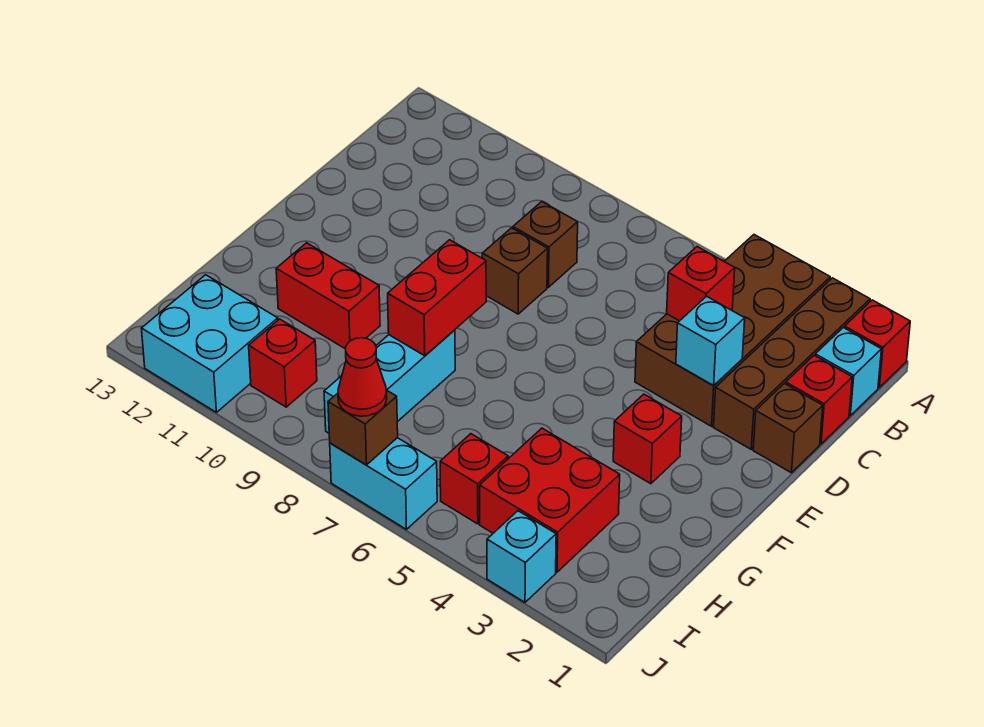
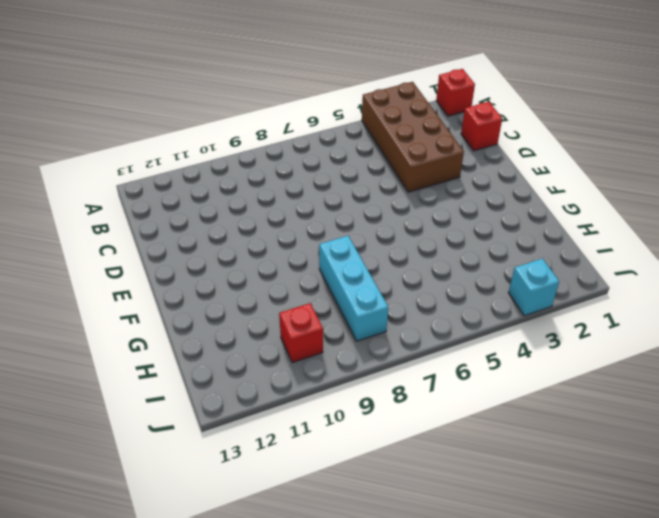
none -> brown 1x4 brick [713,278,870,449]
none -> cyan 1x1 brick [815,328,882,415]
none -> brown 1x1 brick [513,202,578,287]

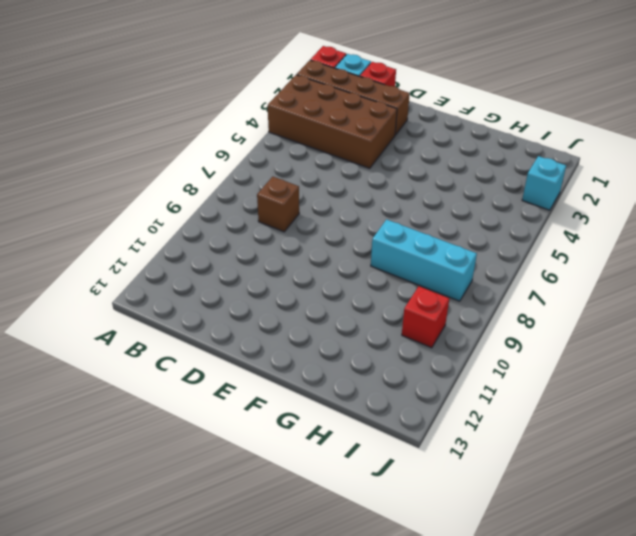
none -> brown 1x1 brick [753,383,823,473]
none -> brown 1x1 brick [482,228,548,314]
none -> red 1x1 brick [613,394,682,484]

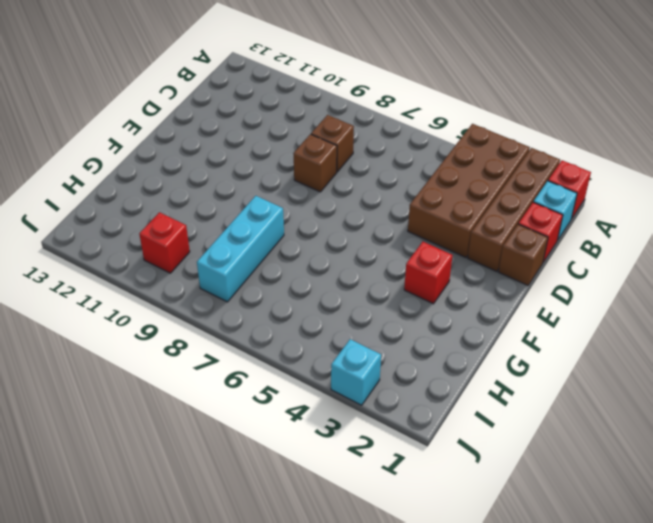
none -> red 1x2 brick [276,243,380,349]
none -> red 2x2 brick [480,428,620,572]
none -> red 1x1 brick [440,434,508,524]

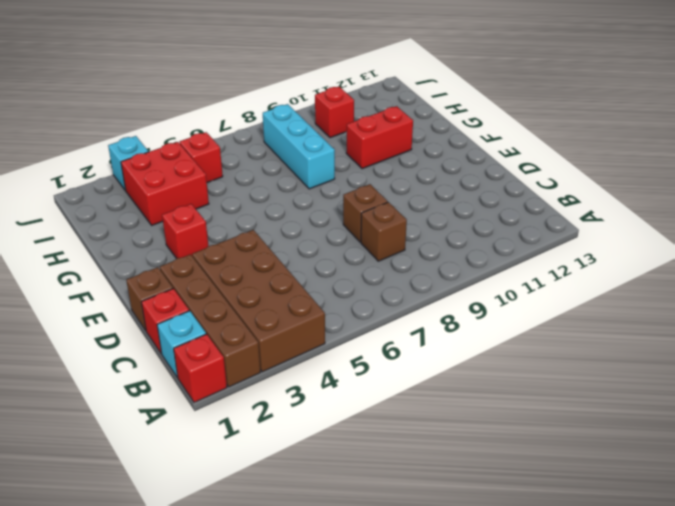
none -> cyan 2x2 brick [141,275,278,412]
none -> cyan 1x2 brick [330,438,437,529]
none -> red 1x1 brick [667,247,735,321]

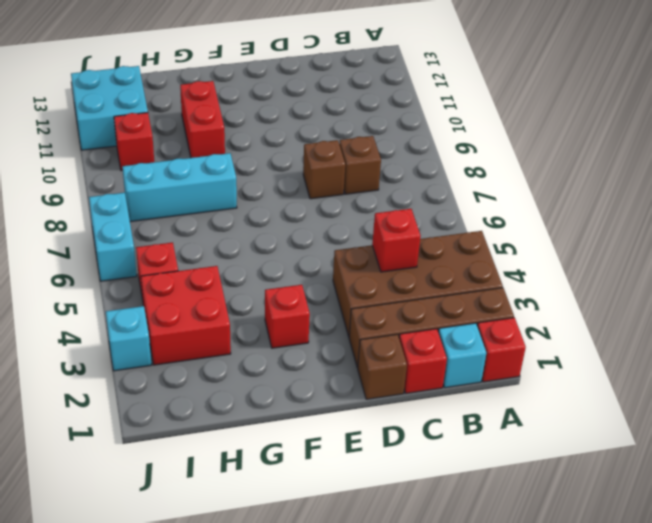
none -> cyan 1x1 brick [676,296,745,385]
none -> red 1x2 brick [388,240,486,356]
none -> brown 1x1 brick [328,390,398,465]

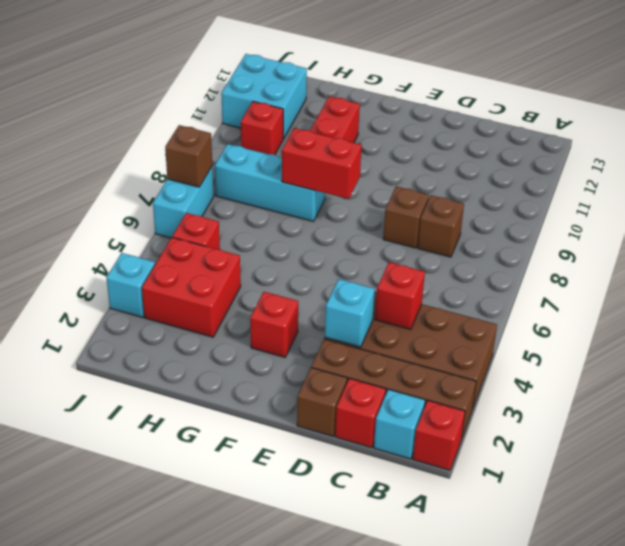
none -> red 1x1 cone [338,338,387,416]

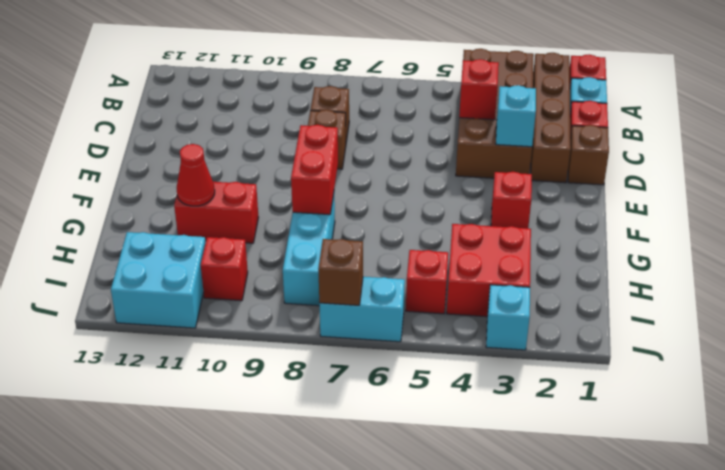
red 1x1 cone [177,144,215,206] -> red 1x1 cone moved to [338,338,387,416]

